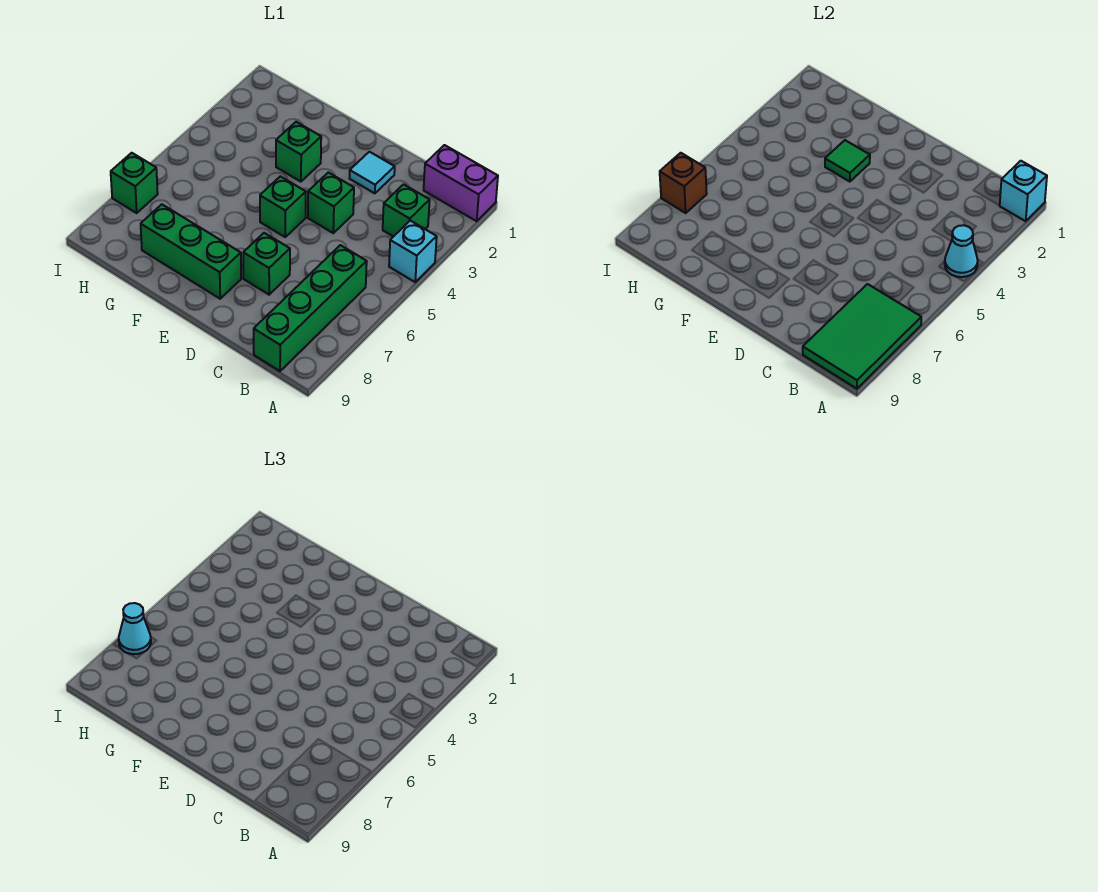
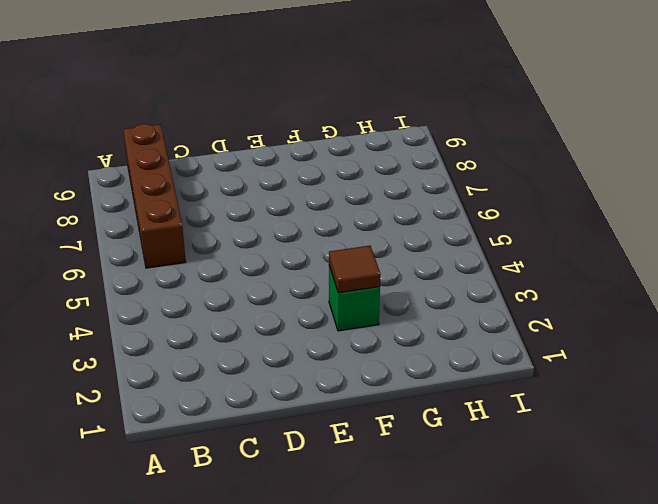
brown 1x4 brick [123,124,186,268] -> green 1x4 brick [254,245,367,371]
brown 1x1 tile [329,246,381,293] -> green 1x1 tile [825,140,870,182]
none -> purple 1x2 brick [424,145,498,221]
none -> cyan 1x1 brick [389,221,437,282]
none -> green 1x1 brick [383,184,430,237]

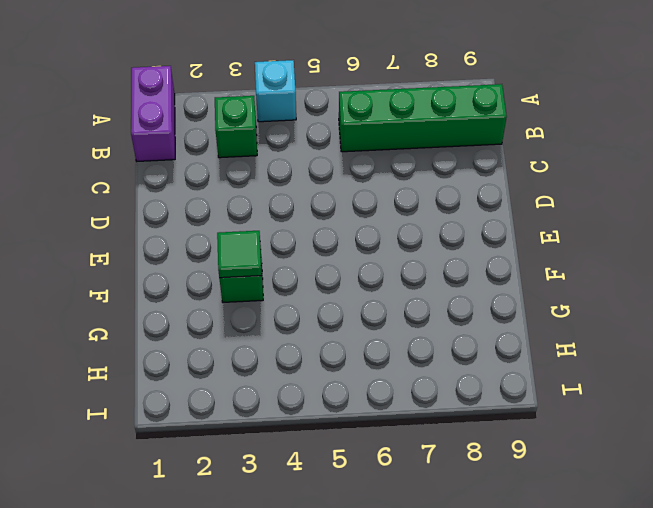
none -> cyan 1x1 tile [350,152,395,193]
none -> green 1x1 brick [308,172,354,233]
none -> green 1x1 brick [243,233,290,295]

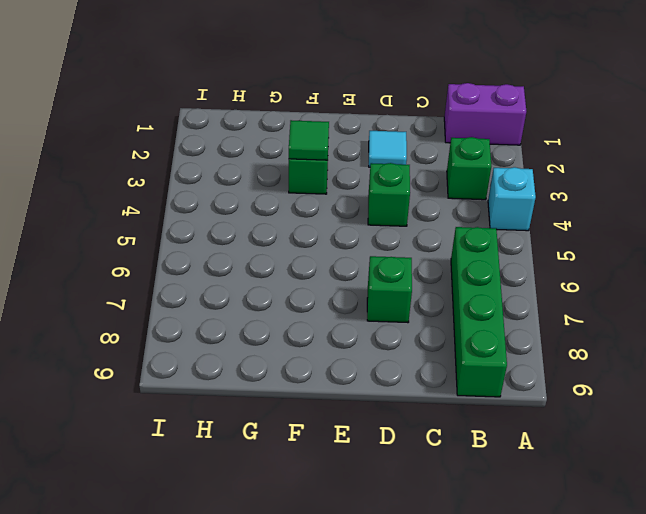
none -> green 1x1 brick [260,176,306,237]
none -> green 1x3 brick [141,204,241,299]
none -> green 1x1 brick [111,153,158,213]

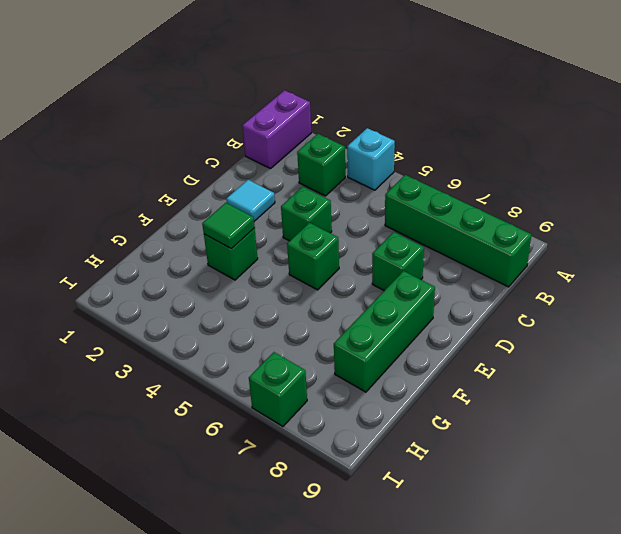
none -> cyan 1x1 brick [999,161,1047,221]
none -> cyan 1x1 cone [945,225,978,277]
none -> green 2x3 tile [803,284,921,389]

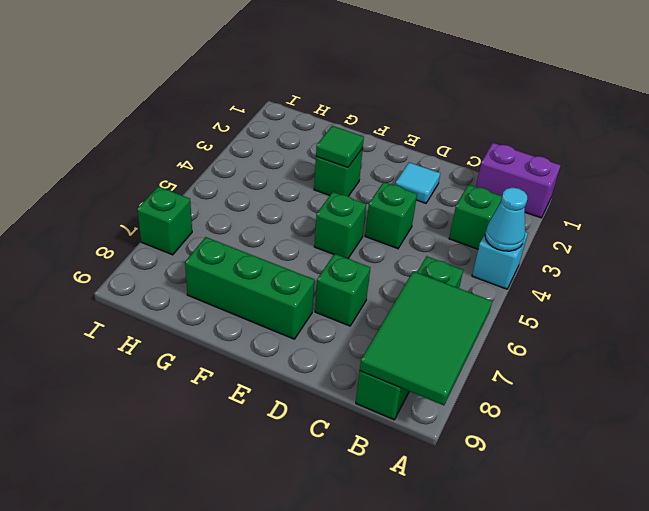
none -> cyan 1x1 brick [999,161,1047,221]
none -> brown 1x1 brick [660,153,707,213]
none -> cyan 1x1 cone [119,603,151,654]

